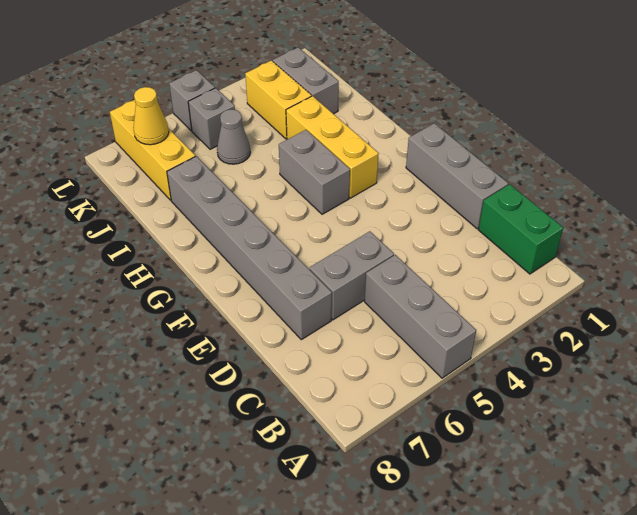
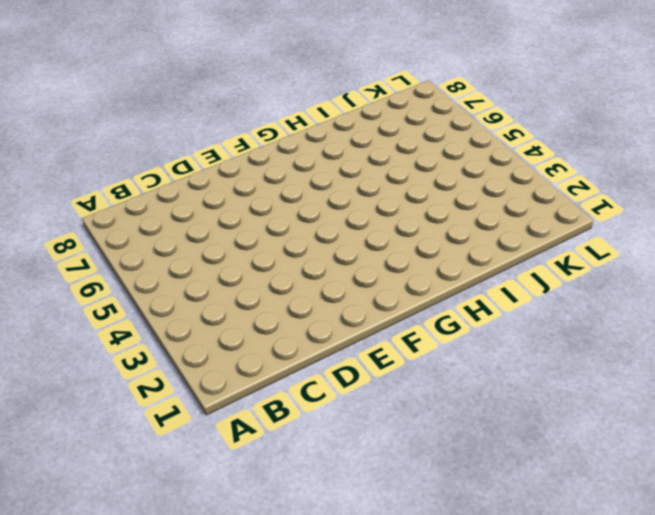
none -> grey 1x3 brick [365,255,476,378]
none -> green 1x2 brick [479,184,563,274]
none -> grey 1x3 brick [406,123,508,229]

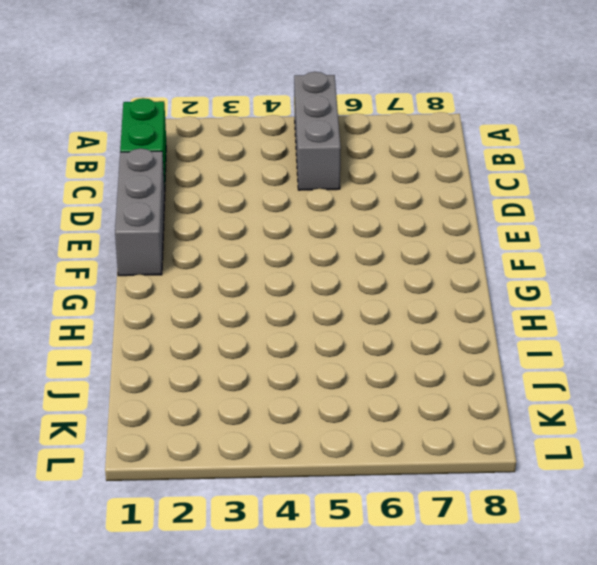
none -> grey 1x2 brick [310,231,394,320]
none -> grey 1x6 brick [167,156,332,340]
none -> yellow 1x3 brick [286,96,378,198]

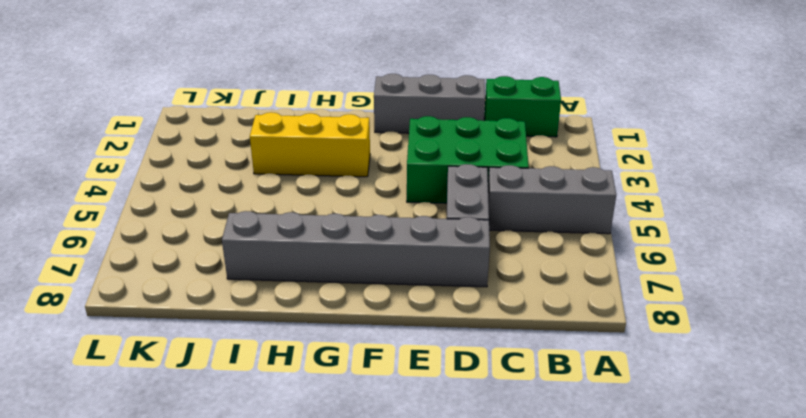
green 2x3 brick [407,116,529,203] -> none
none -> grey 1x2 brick [279,130,350,214]
none -> grey 1x2 brick [273,47,339,114]
none -> yellow 1x2 brick [245,61,312,139]

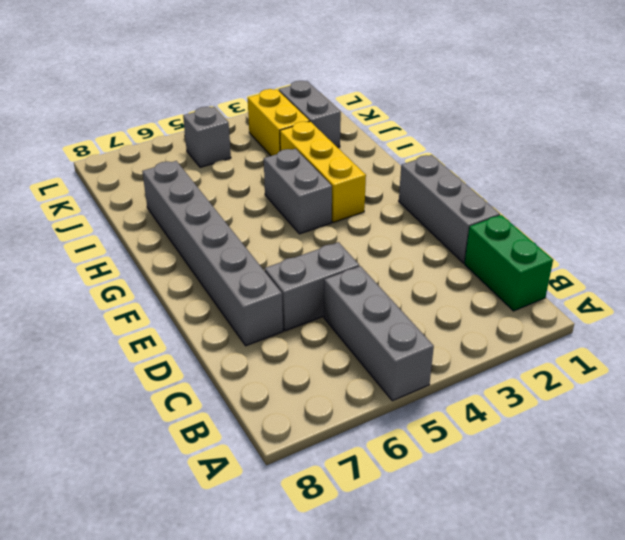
none -> grey 1x1 cone [217,109,250,164]
none -> yellow 1x3 brick [110,100,196,200]
none -> grey 1x1 brick [169,70,215,131]

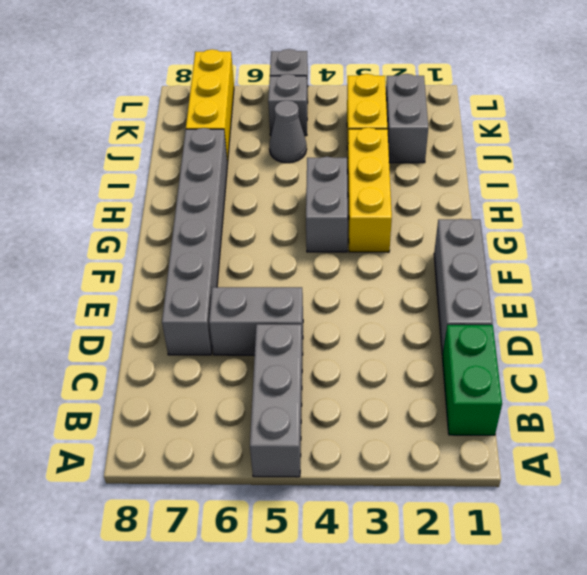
none -> yellow 1x1 cone [133,87,169,145]

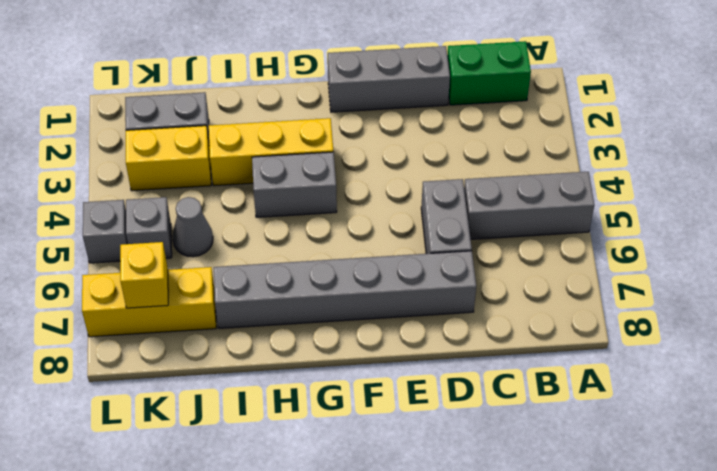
yellow 1x1 brick [120,242,168,308] -> yellow 1x1 cone [133,87,169,145]

